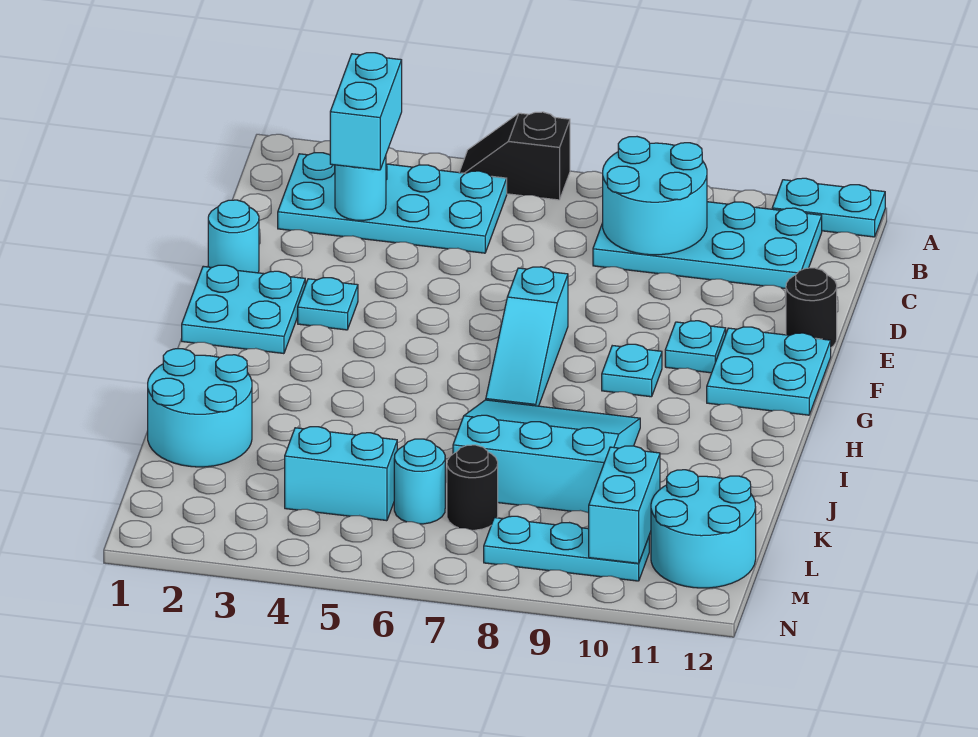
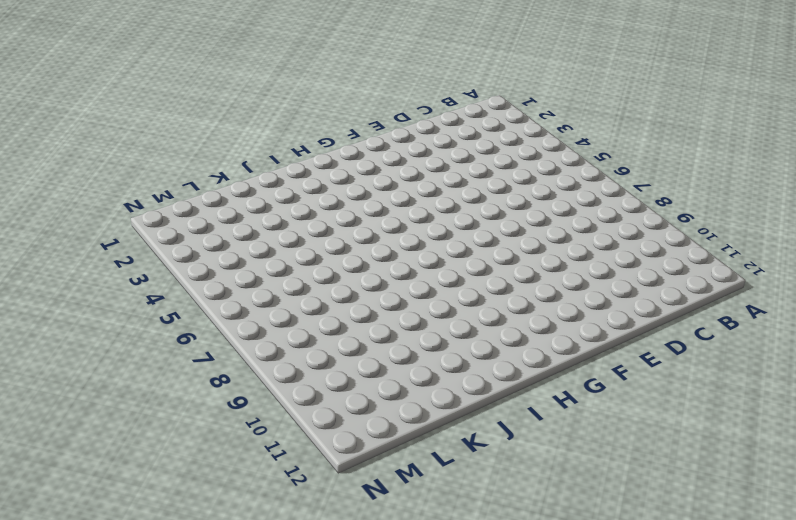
none -> black 1x2 slope [459,112,570,200]
none -> cyan 1x2 plate [772,178,885,237]
none -> cyan 2x4 plate [278,153,507,253]

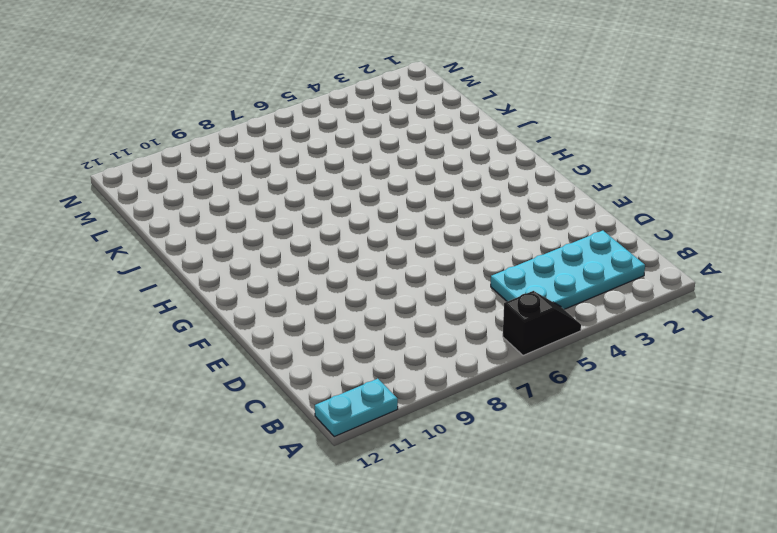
none -> cyan 2x4 plate [593,202,822,289]
none -> cyan 1x1 round brick [208,200,259,273]
none -> black 1x1 round brick [786,268,837,347]

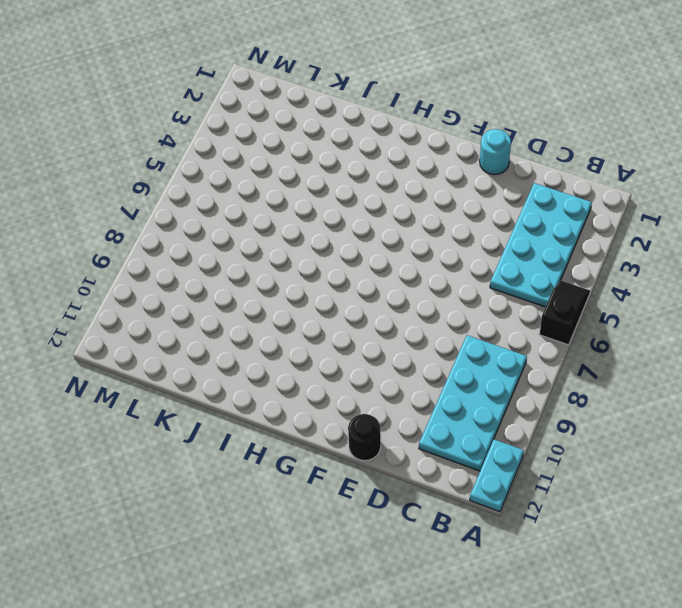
none -> cyan 2x2 plate [182,265,305,354]
none -> cyan 1x1 plate [298,278,358,330]
none -> cyan 1x3 slope [486,267,568,406]

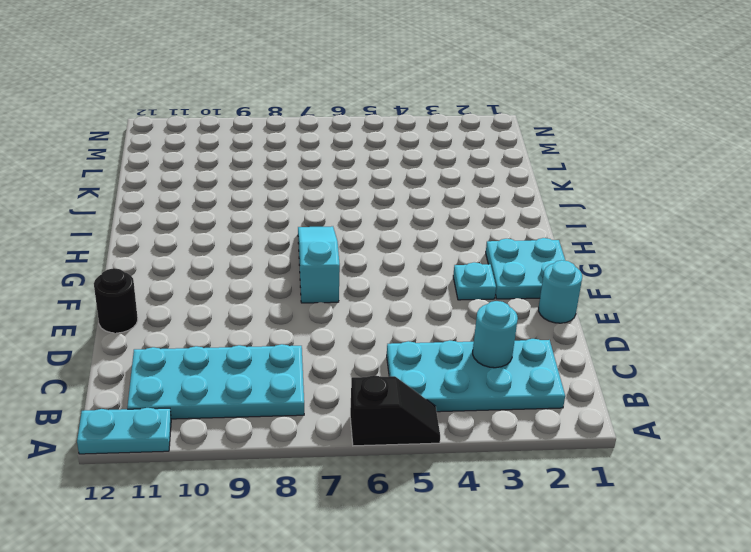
none -> cyan 1x1 plate [665,321,726,373]
none -> cyan 2x2 plate [707,327,831,415]
none -> cyan 1x1 plate [602,344,662,397]

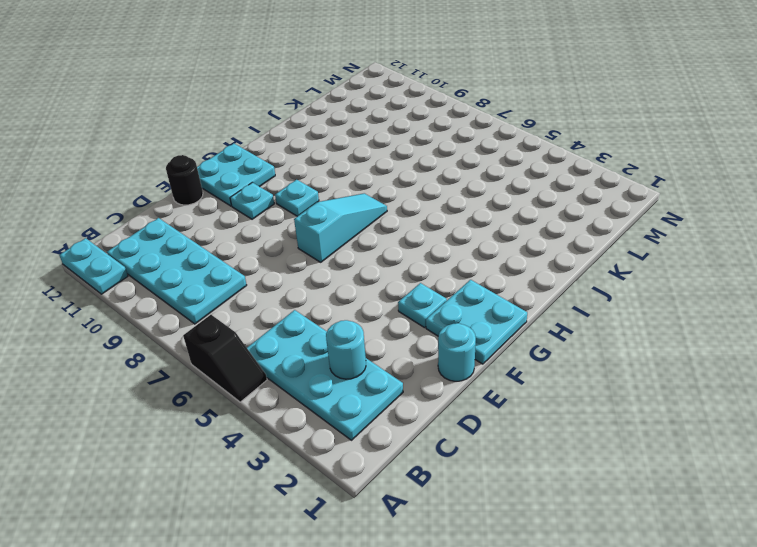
none -> cyan 3x3 slope [453,400,640,513]
none -> cyan 2x2 round brick [148,349,252,467]
none -> cyan 1x2 brick [285,427,397,521]

